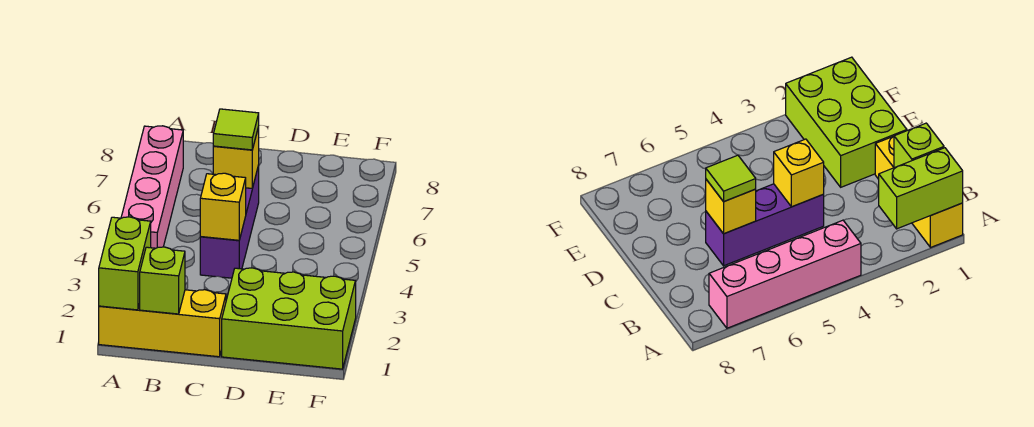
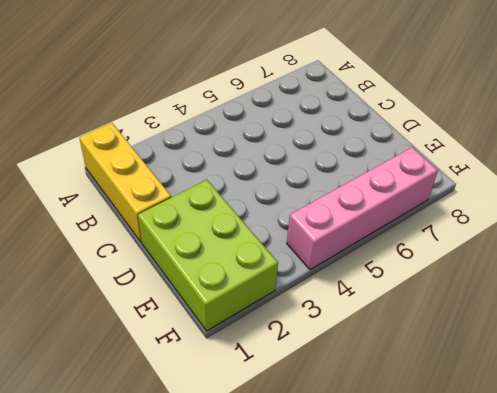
pink 1x4 brick [287,147,438,270] -> pink 1x4 brick moved to [121,126,183,248]
none -> purple 1x3 brick [200,165,259,278]
none -> lime 1x2 brick [99,217,151,310]

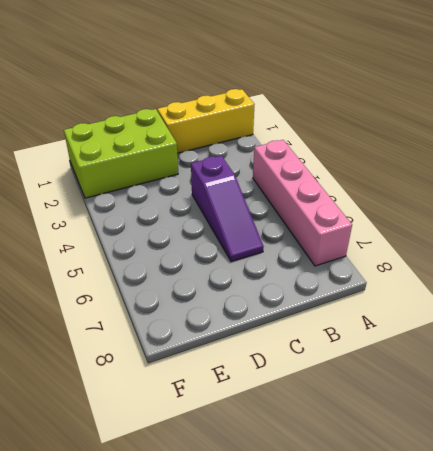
purple 1x3 slope [191,156,264,262] -> purple 1x3 brick [200,165,259,278]
none -> lime 1x2 brick [99,217,151,310]
none -> lime 1x1 brick [140,247,185,314]

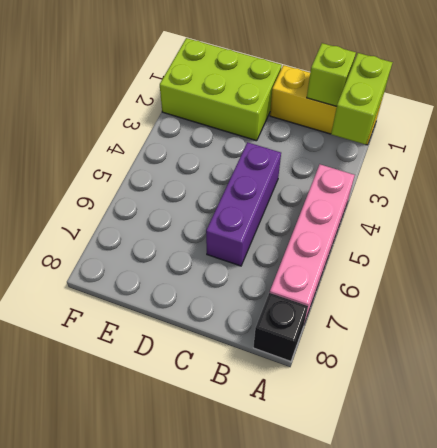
black 1x1 brick [253,293,308,361] -> none
none -> yellow 1x1 brick [200,173,246,240]
none -> yellow 1x1 brick [213,127,259,188]

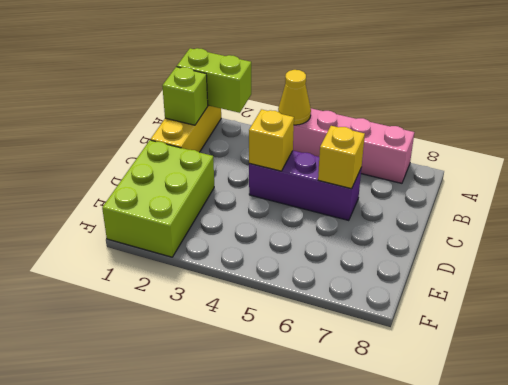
yellow 1x1 cone [278,70,311,125] -> none
none -> lime 1x1 tile [213,109,259,150]

